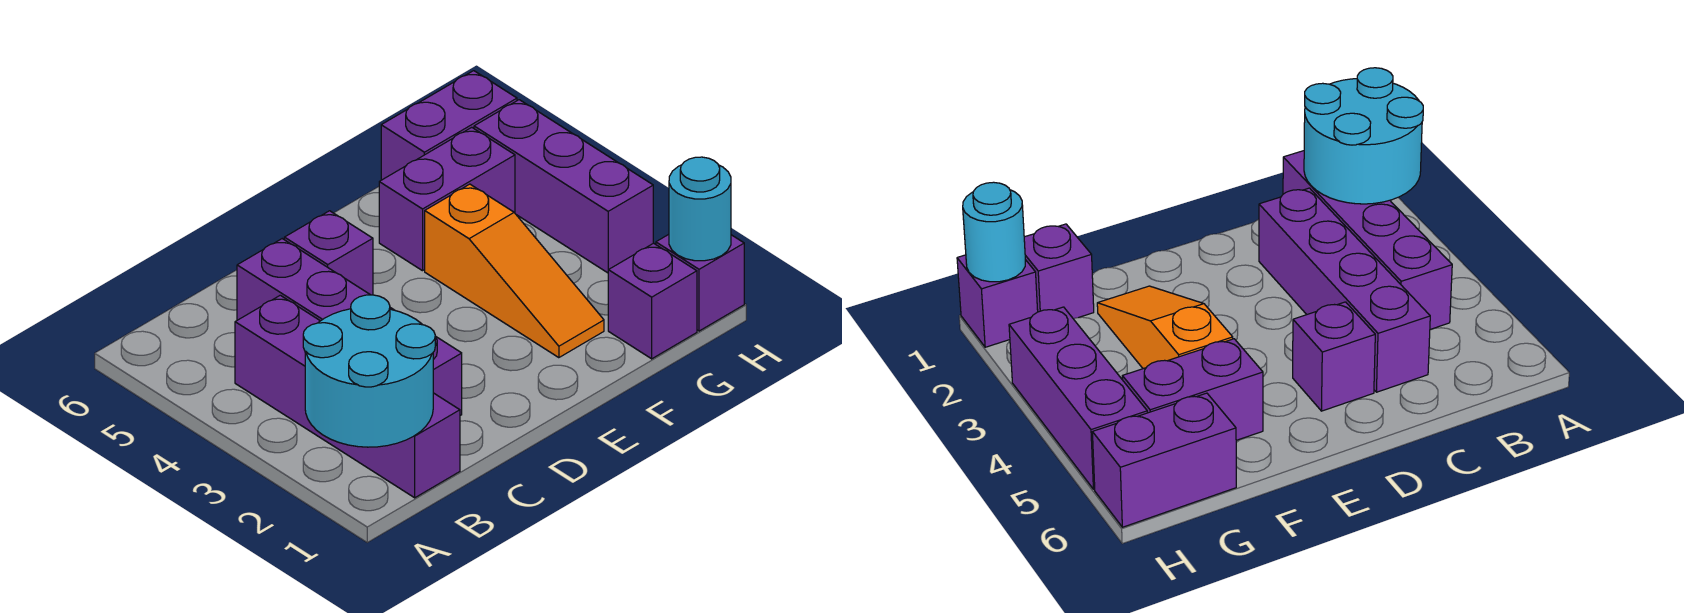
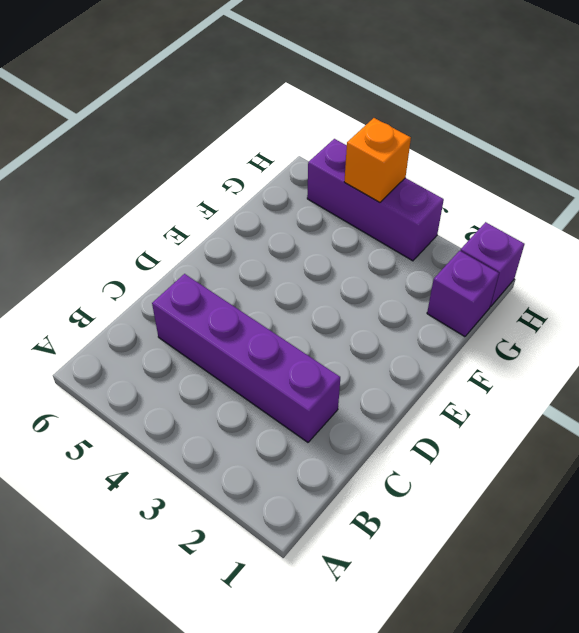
orange 1x1 brick [344,118,411,203] -> none
none -> purple 1x4 brick [235,295,460,498]
none -> purple 1x1 brick [284,211,373,295]

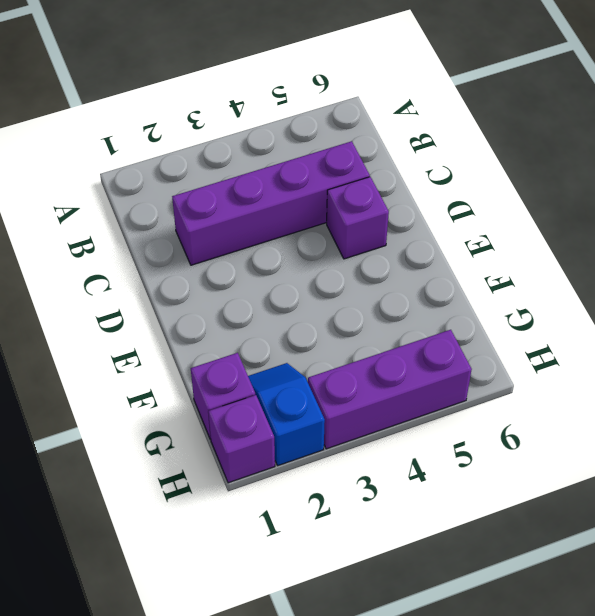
blue 1x2 slope [248,363,325,466] -> none
none -> purple 1x4 brick [235,295,460,498]
none -> orange 1x3 slope [425,184,604,358]

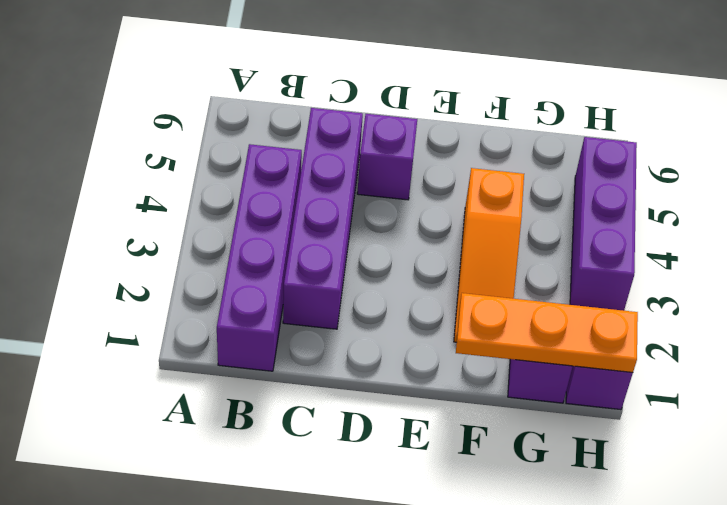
orange 1x3 plate [456,293,638,372] -> cyan 1x1 round brick [669,157,731,261]
none -> purple 1x2 brick [379,127,515,271]
none -> purple 1x2 brick [381,71,517,180]

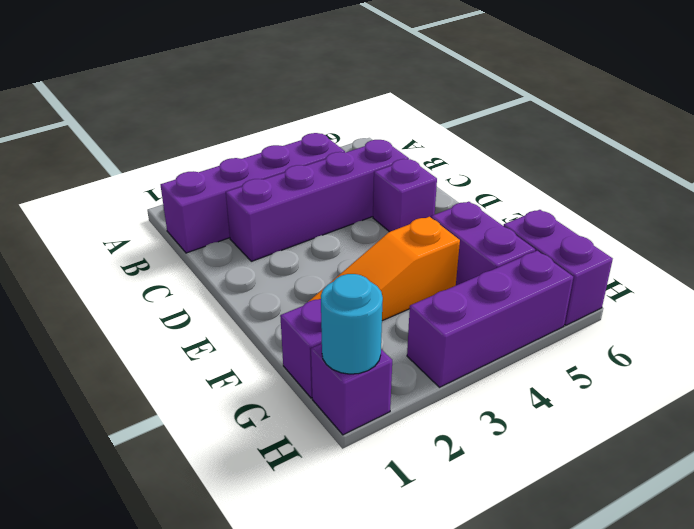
none -> cyan 2x2 round brick [303,295,436,447]

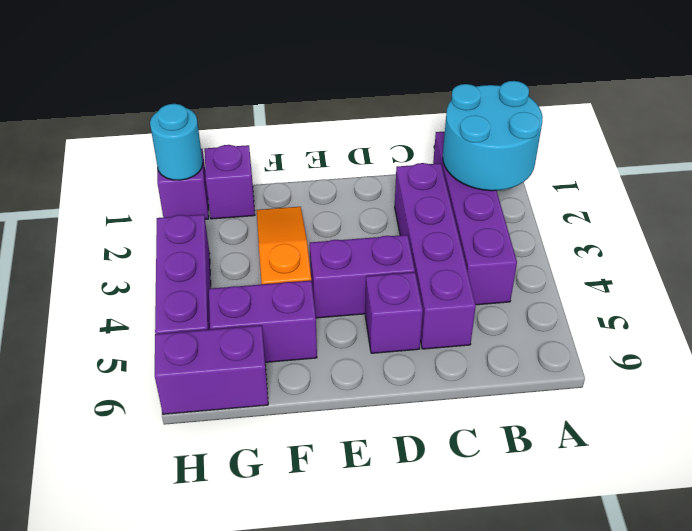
purple 1x2 brick [310,235,415,318] -> none

